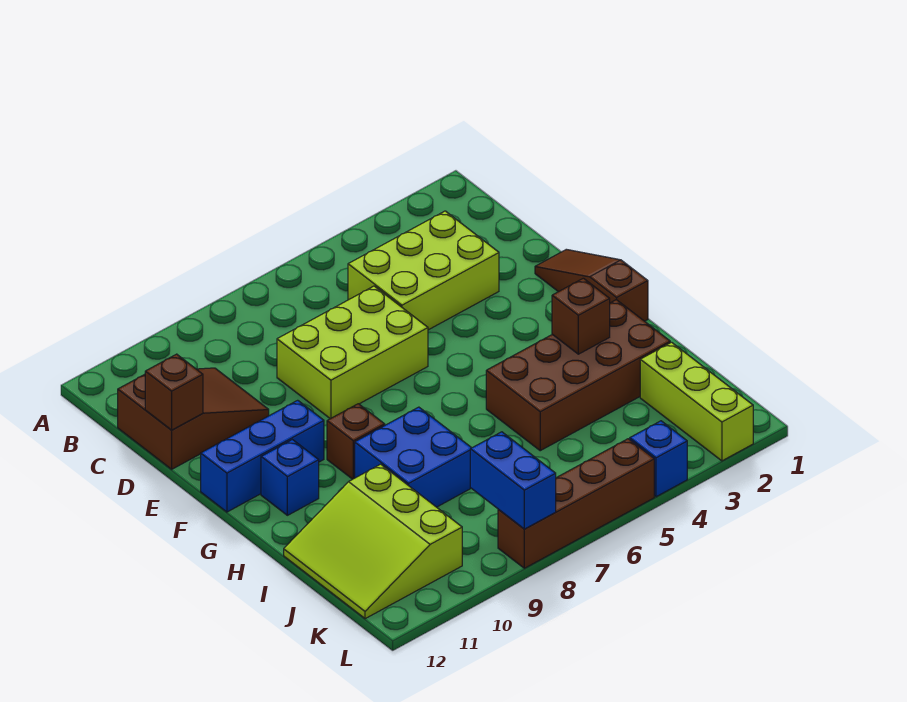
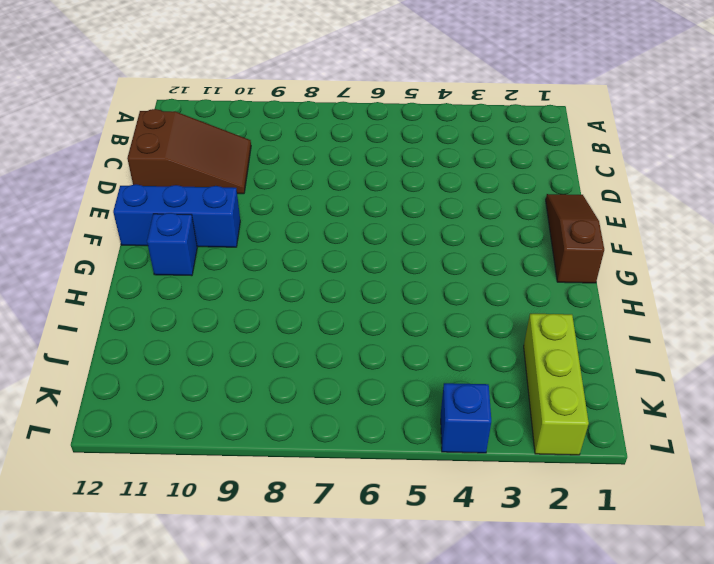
none -> lime 2x3 brick [348,211,499,330]
none -> lime 2x3 brick [277,286,428,419]
none -> brown 1x1 brick [327,404,385,479]

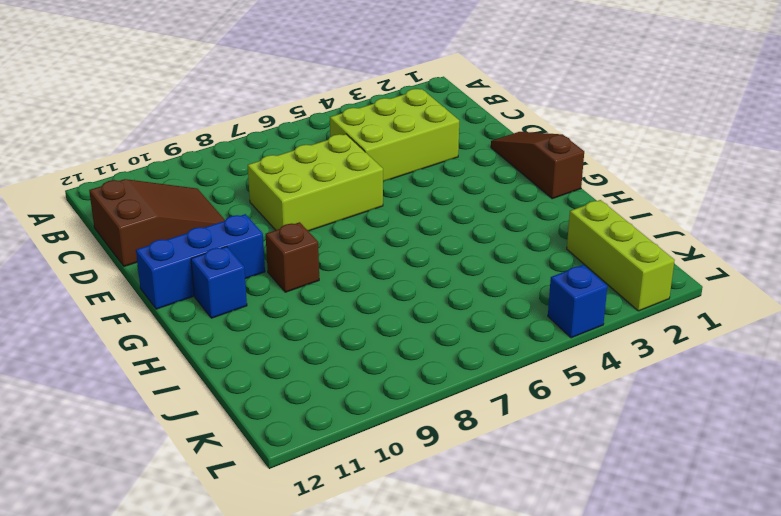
none -> brown 2x4 brick [486,300,670,451]
none -> blue 2x2 brick [355,407,471,507]
none -> lime 3x3 slope [284,464,462,619]

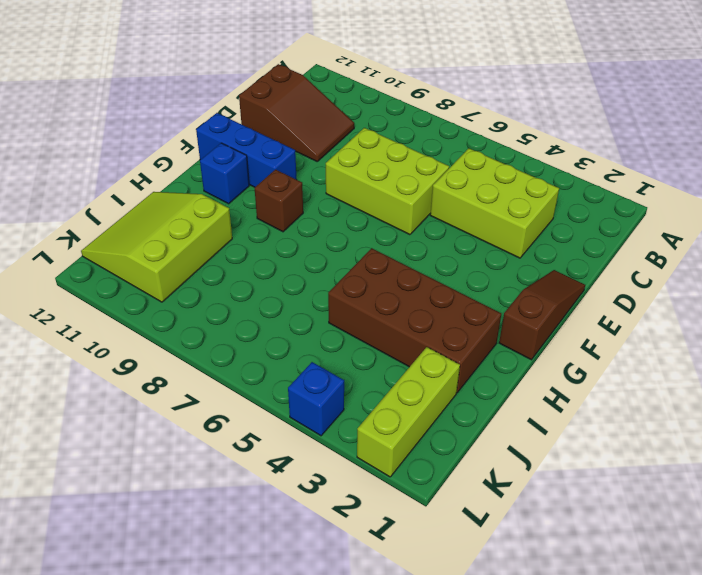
none -> blue 2x2 brick [355,407,471,507]
none -> brown 1x4 brick [498,439,654,568]
none -> brown 1x1 brick [145,354,203,430]

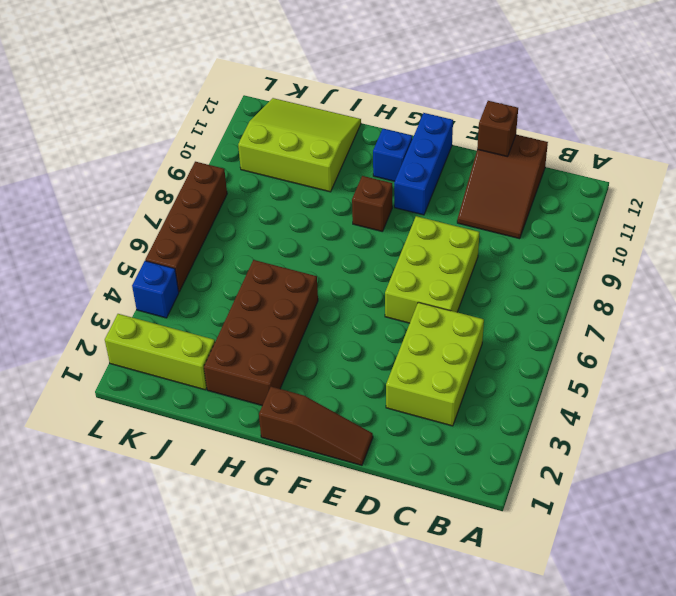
none -> blue 2x2 brick [355,407,471,507]
none -> brown 1x1 brick [552,278,610,354]
none -> blue 1x2 brick [470,432,556,529]

